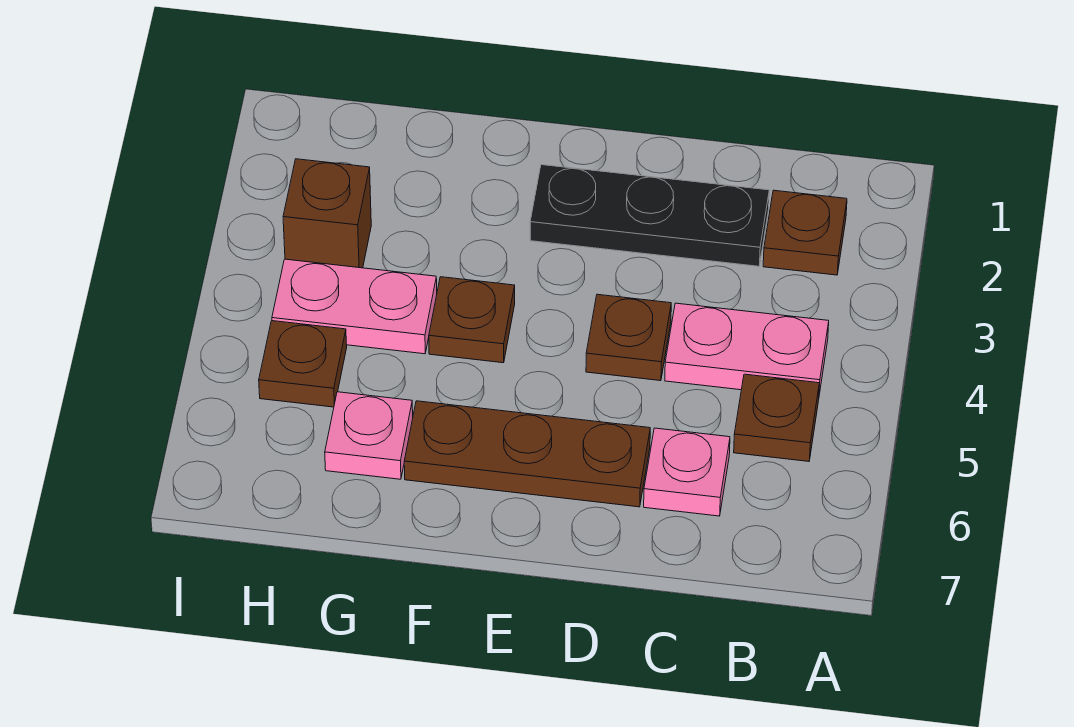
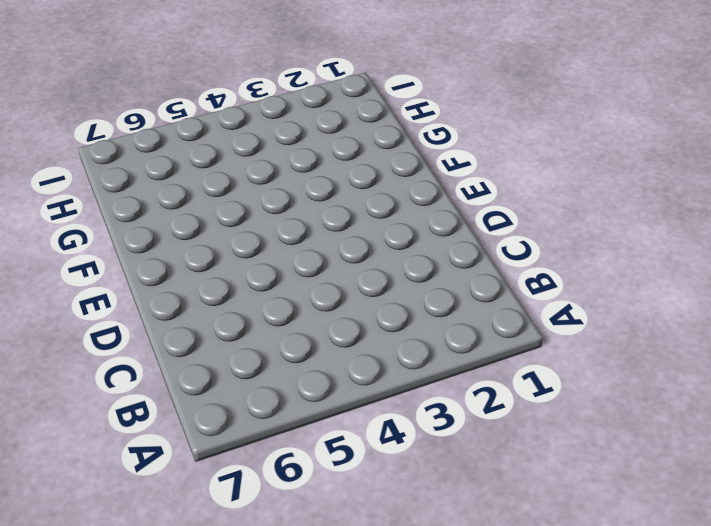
none -> brown 1x1 plate [763,190,847,275]
none -> pink 1x2 plate [665,303,829,395]
none -> brown 1x1 plate [734,374,819,461]

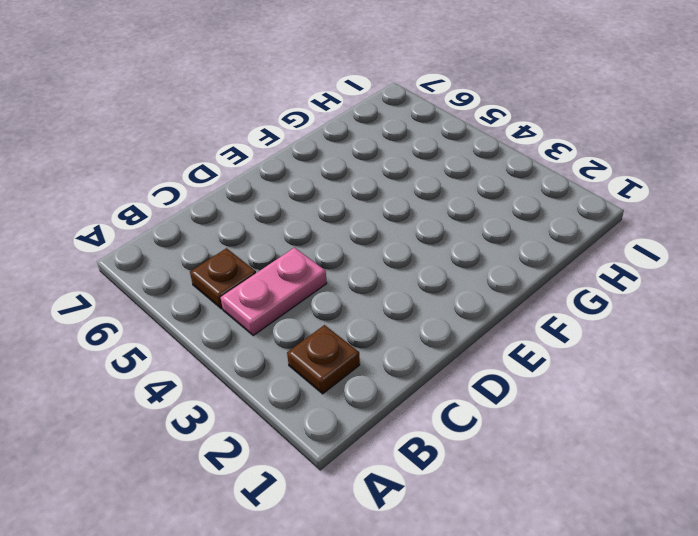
none -> black 1x3 plate [530,165,769,266]
none -> pink 1x1 plate [644,428,730,516]
none -> brown 1x1 plate [586,294,671,381]

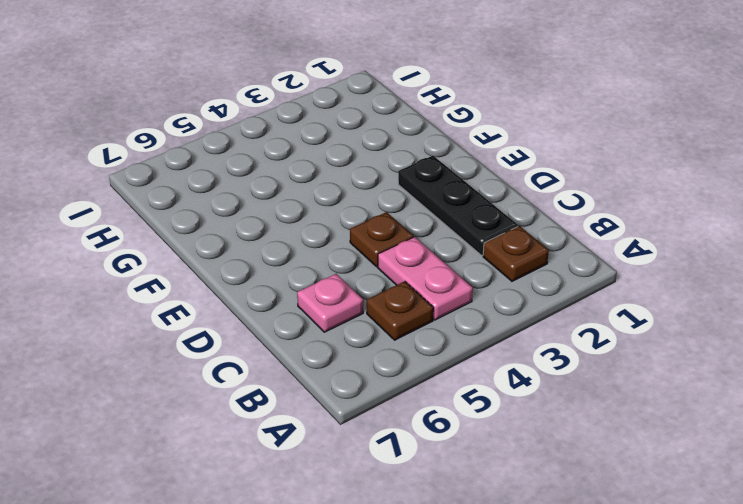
none -> brown 1x3 plate [404,401,650,507]
none -> brown 1x1 plate [429,277,515,363]
none -> pink 1x2 plate [272,259,437,354]

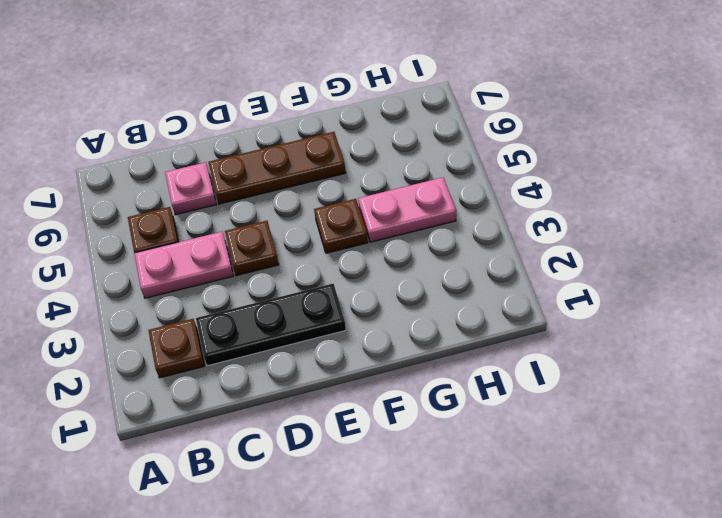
none -> pink 1x1 plate [325,392,413,479]
none -> brown 1x1 brick [283,159,371,268]
none -> brown 1x1 plate [259,321,347,407]

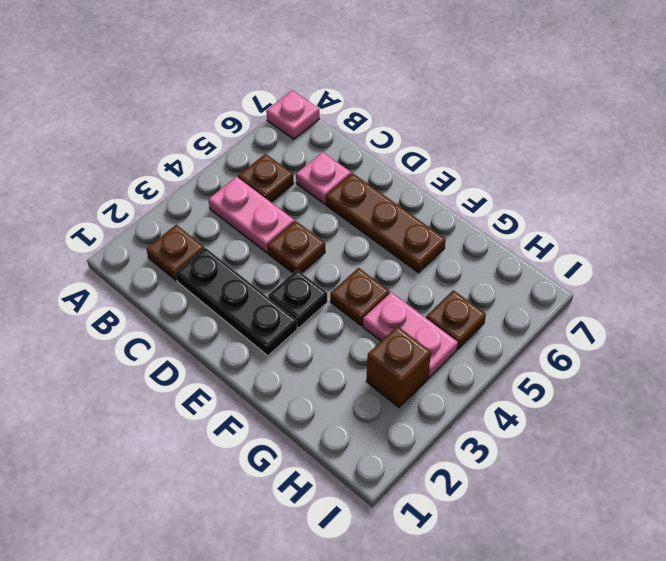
pink 1x1 plate [266,90,319,139] -> pink 1x1 plate moved to [325,392,413,479]
black 1x1 plate [268,270,327,328] -> none

